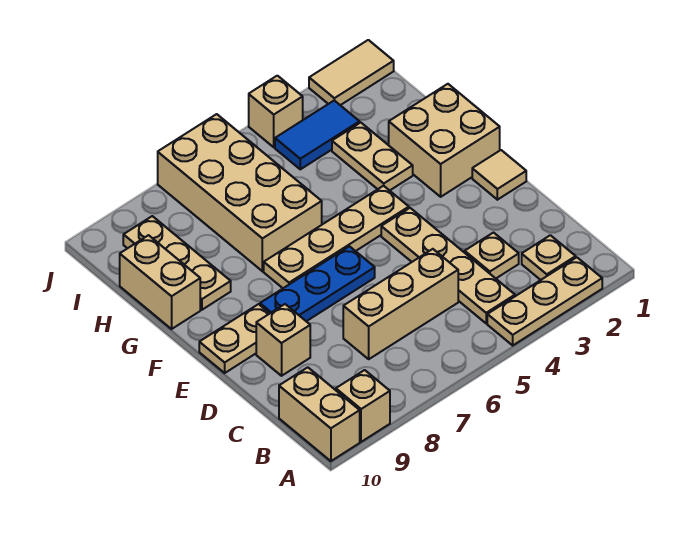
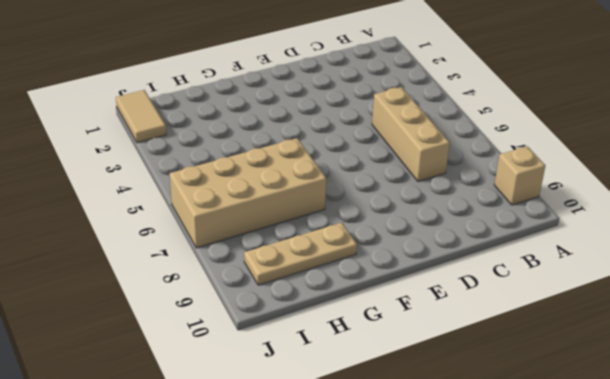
none -> tan 1x3 plate [487,257,602,345]
none -> tan 1x2 brick [279,367,360,461]
none -> tan 1x1 plate [522,235,576,280]

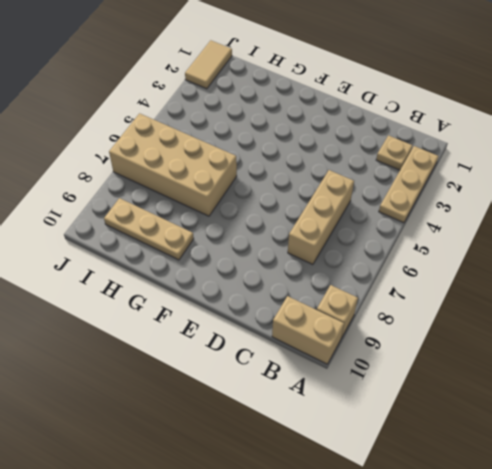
none -> tan 1x4 plate [381,208,515,323]
none -> tan 1x1 plate [465,233,519,278]
none -> tan 1x1 brick [256,304,310,376]

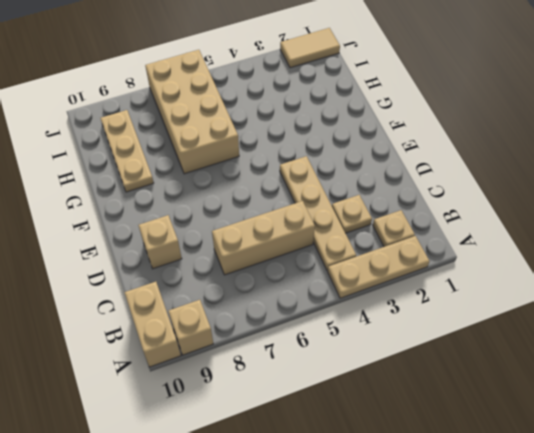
none -> tan 1x1 tile [472,150,526,200]
none -> blue 1x3 plate [260,246,375,321]
none -> tan 1x2 plate [199,304,270,373]

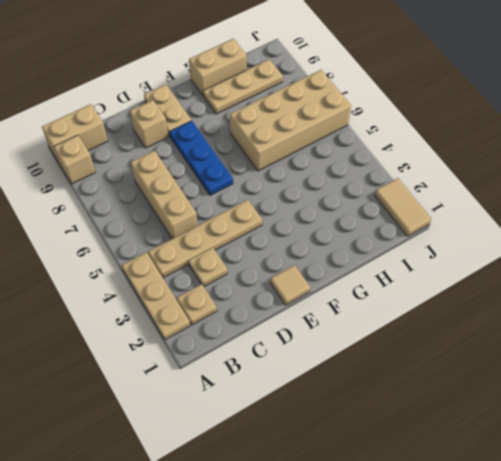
none -> tan 2x2 brick [389,84,500,197]
none -> tan 1x4 plate [264,186,409,288]
none -> tan 1x2 plate [332,123,413,191]

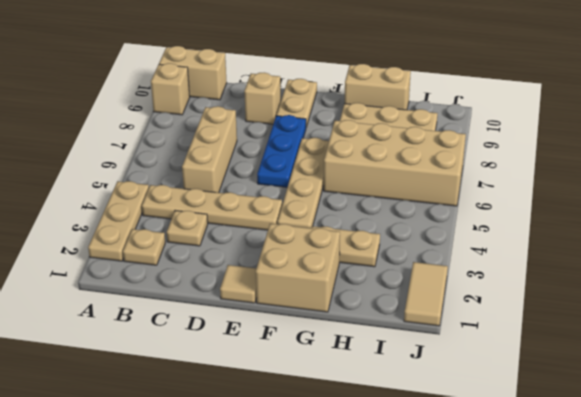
none -> blue 1x2 tile [275,101,360,169]
none -> tan 1x1 brick [249,76,303,147]

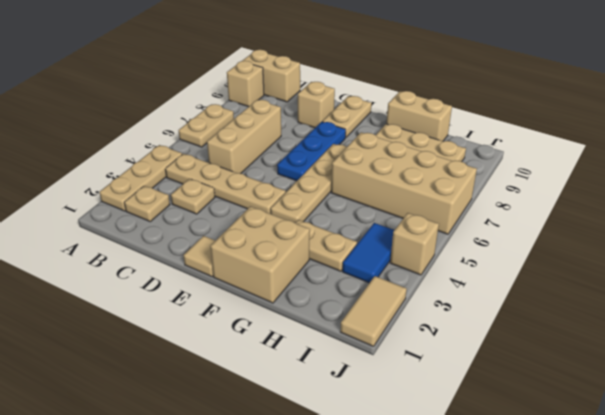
tan 1x2 plate [179,104,234,147] -> none

